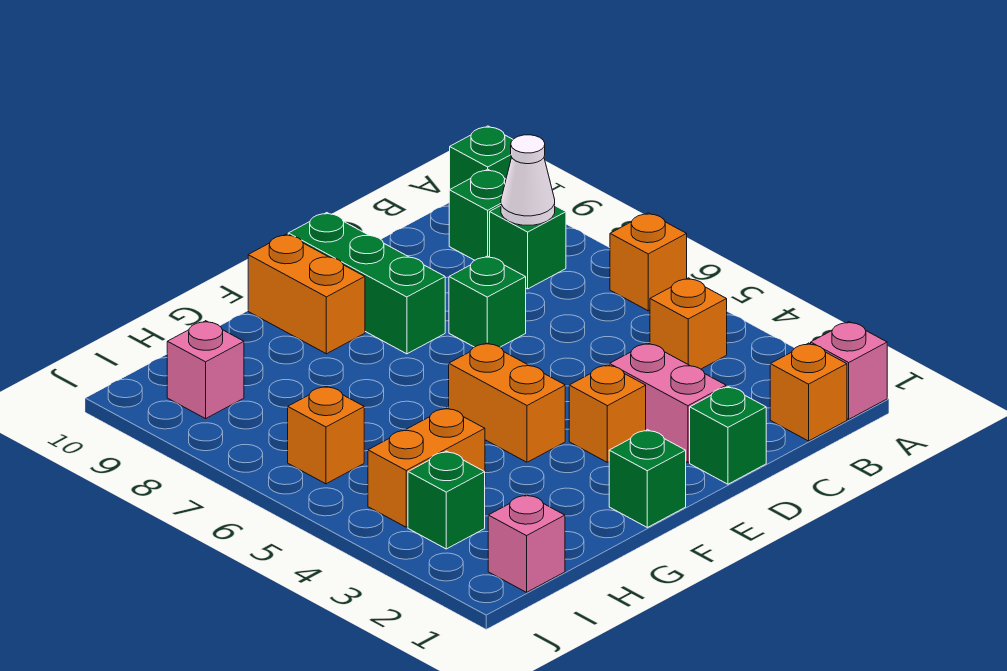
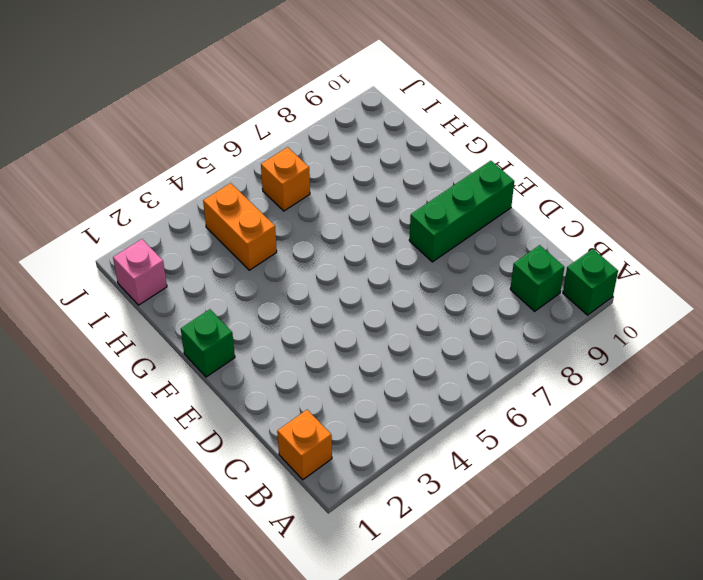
none -> pink 1x1 brick [811,322,887,419]
none -> orange 1x1 brick [610,213,687,311]
none -> orange 1x1 brick [650,278,727,369]

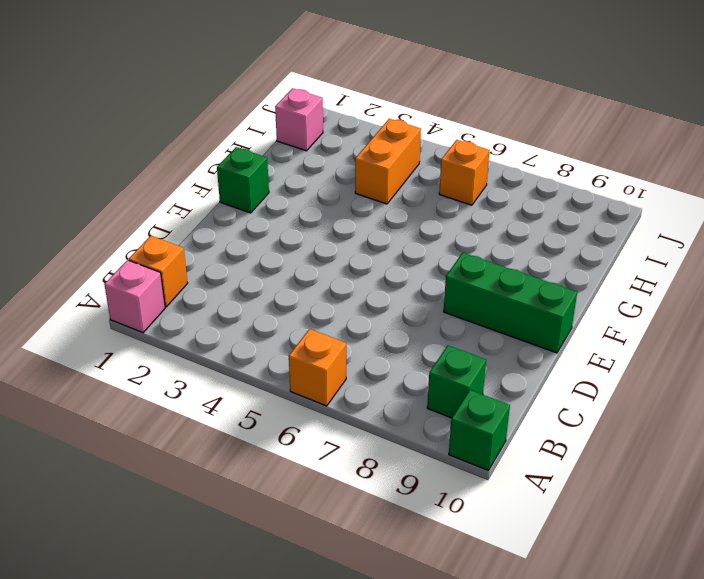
none -> orange 1x1 brick [650,278,727,369]
none -> green 1x1 brick [490,206,566,289]
none -> green 1x1 brick [690,386,766,484]

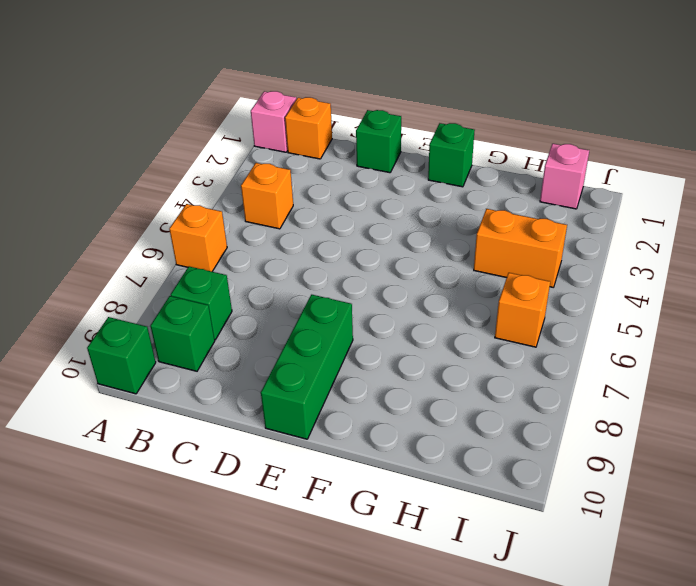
none -> pink 1x2 brick [610,343,726,463]
none -> green 1x1 brick [449,256,526,347]
none -> orange 1x1 brick [569,365,646,462]

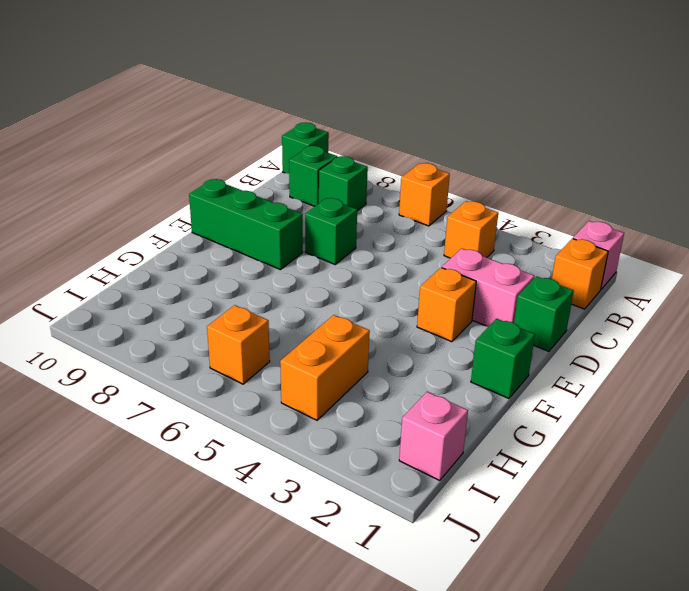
none -> orange 1x2 brick [449,343,565,462]
none -> orange 1x2 brick [248,234,365,354]
none -> green 1x1 brick [408,451,485,549]

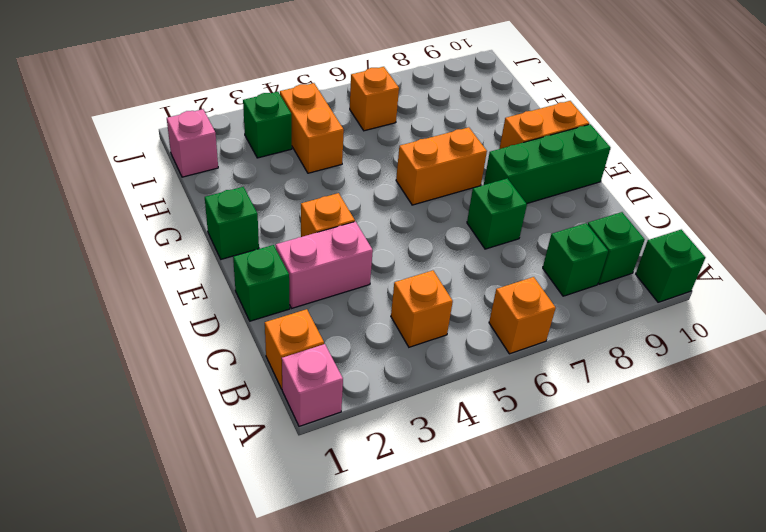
orange 1x2 brick [396,127,487,205] -> orange 1x2 brick moved to [449,343,565,462]
none -> pink 1x1 brick [167,321,244,419]
none -> white 1x1 cone [501,135,555,225]

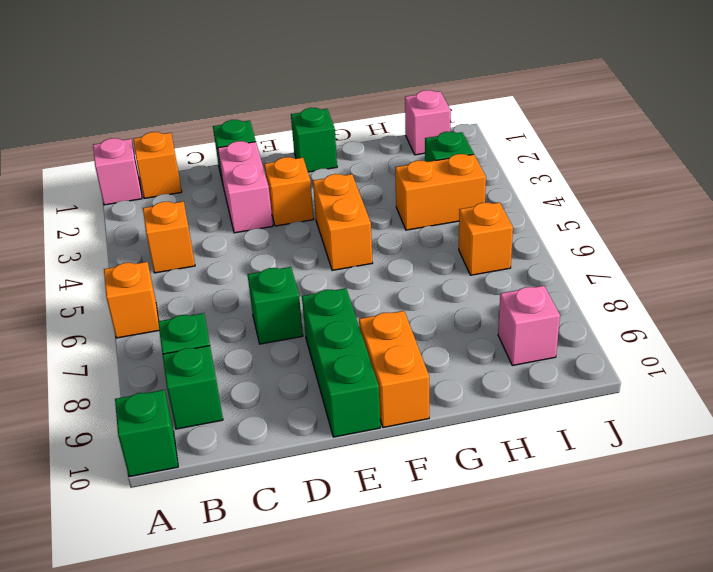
none -> white 1x1 cone [501,135,555,225]

